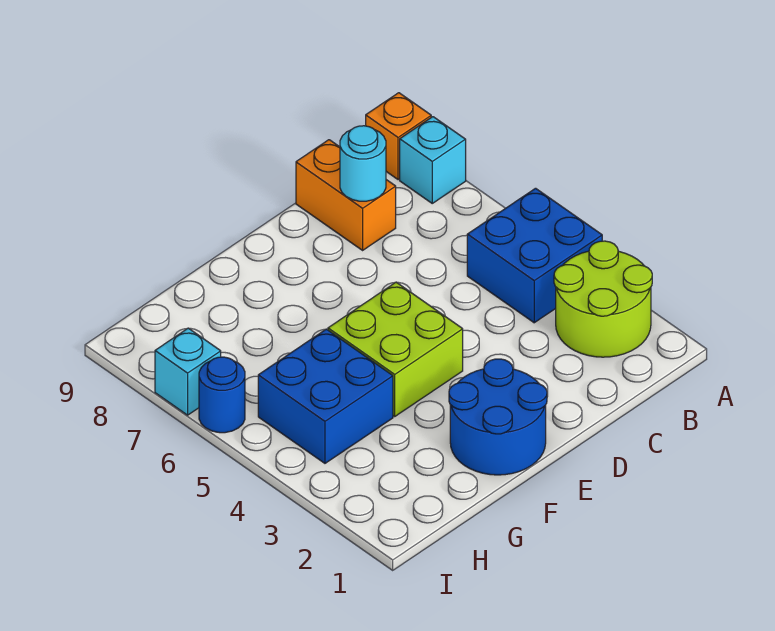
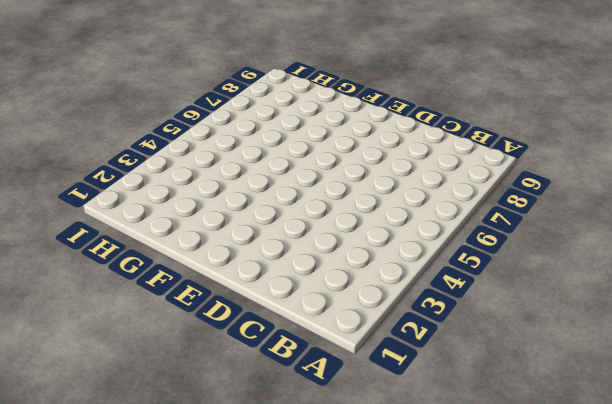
none -> lime 2x2 round brick [554,241,652,357]
none -> blue 2x2 brick [467,188,602,323]

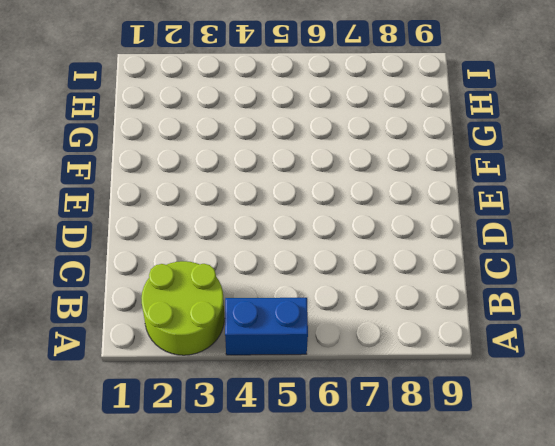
blue 1x2 brick [225,298,308,355] -> blue 2x2 brick [467,188,602,323]
none -> cyan 1x1 brick [400,117,466,203]
none -> orange 1x1 brick [366,93,431,180]

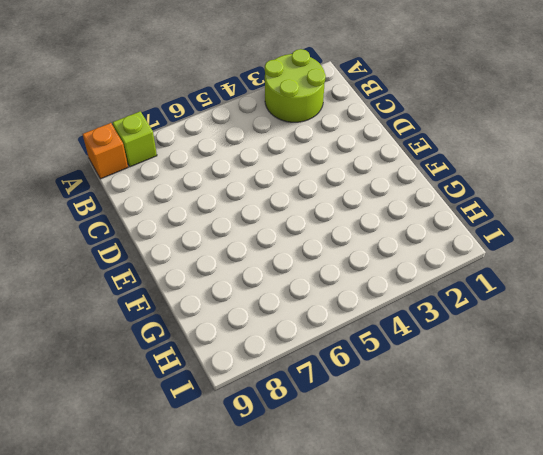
lime 1x1 brick [112,111,157,167] -> cyan 1x1 brick [400,117,466,203]
none -> blue 2x2 brick [467,188,602,323]
none -> orange 1x2 brick [296,140,396,250]

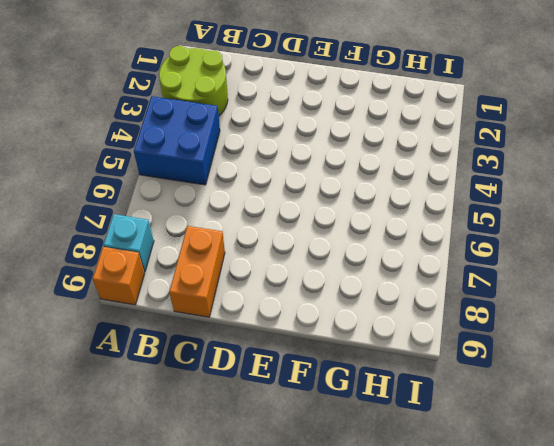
none -> blue 2x2 round brick [449,359,547,475]
none -> lime 2x2 brick [328,282,463,416]

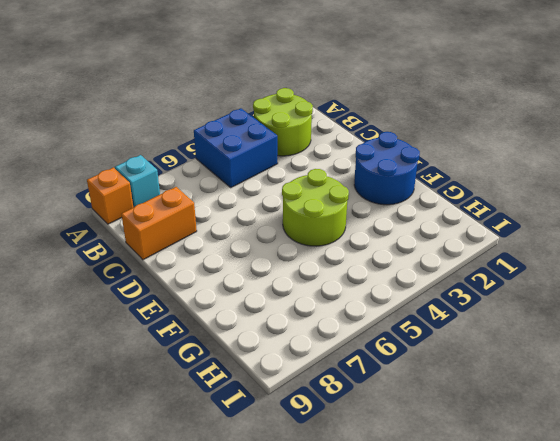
lime 2x2 round brick [282,169,349,246] -> lime 2x2 brick [328,282,463,416]
none -> blue 2x2 brick [258,329,393,463]
none -> blue 1x1 round brick [199,357,245,433]

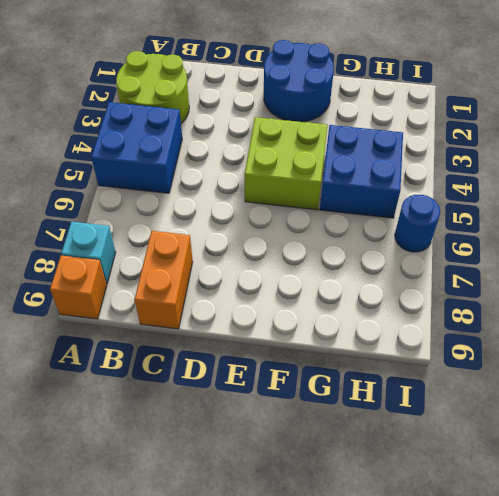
none -> cyan 1x1 brick [155,328,221,415]
none -> cyan 1x1 round brick [340,126,386,201]

